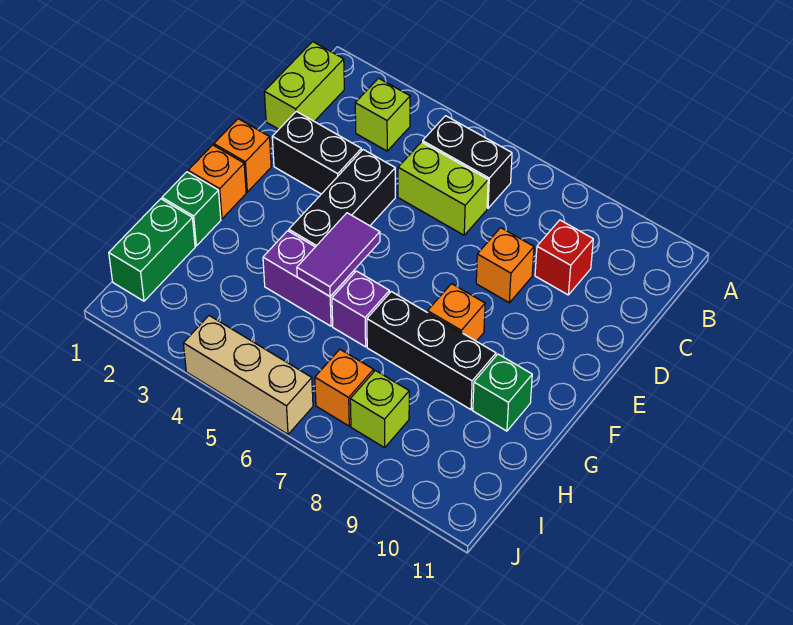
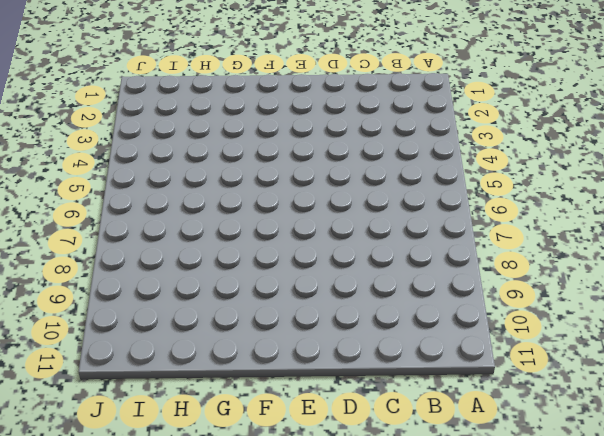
none -> lime 1x2 brick [264,42,344,129]
none -> lime 1x1 brick [355,78,410,151]
none -> black 1x2 brick [423,116,512,208]

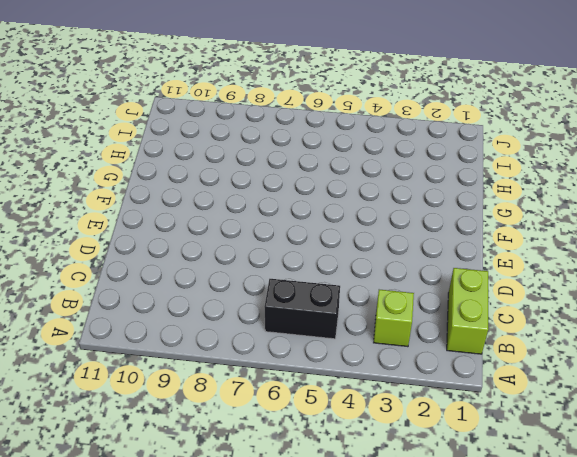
none -> lime 1x2 brick [398,142,488,235]
none -> red 1x1 brick [535,220,593,295]
none -> black 1x2 brick [272,111,361,194]

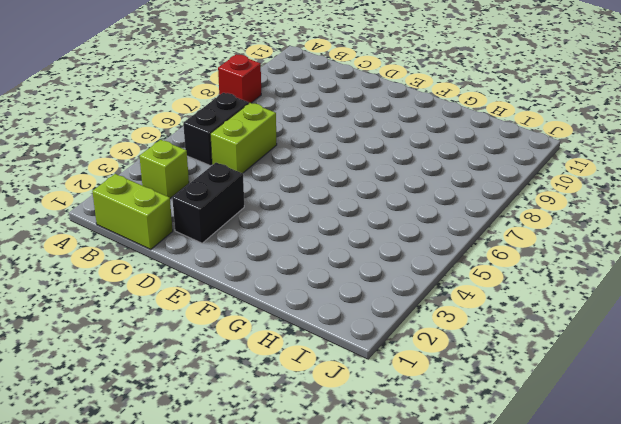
red 1x1 brick [218,54,261,103] -> red 1x1 brick moved to [535,220,593,295]
none -> black 1x3 brick [289,150,395,247]
none -> orange 1x1 brick [476,228,534,303]
none -> orange 1x1 brick [214,119,271,192]

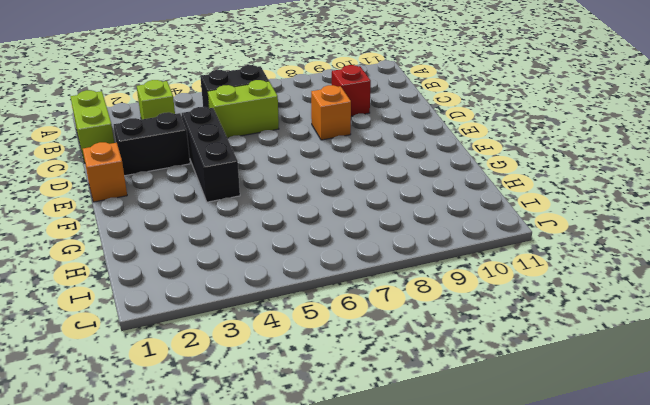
none -> orange 1x1 brick [188,145,246,219]
none -> orange 1x1 brick [428,284,485,341]
none -> green 1x1 brick [162,172,221,246]

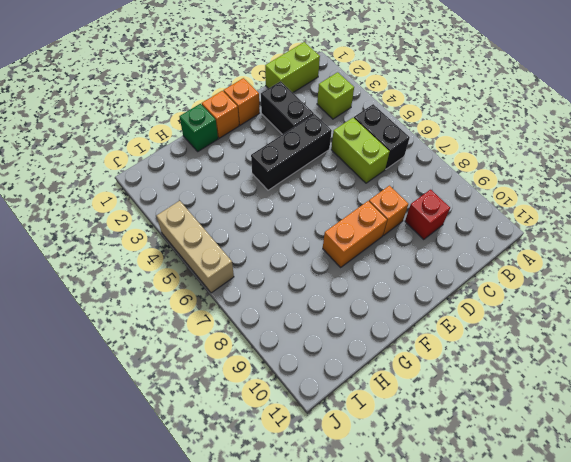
orange 1x2 brick [323,201,387,267] -> orange 1x1 brick [428,284,485,341]
none -> purple 1x2 brick [263,231,355,326]
none -> purple 1x1 brick [332,271,389,347]
none -> black 1x3 brick [367,292,496,410]

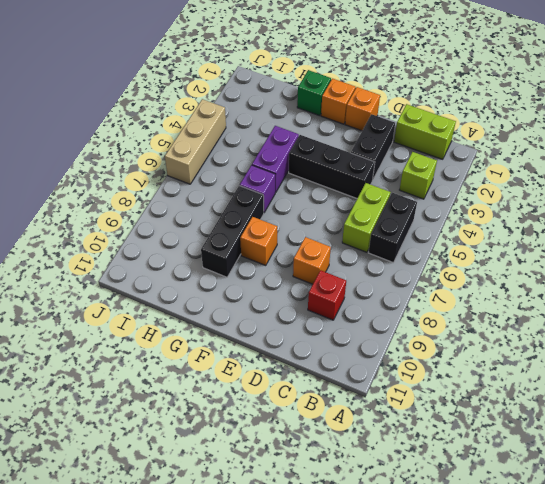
none -> green 1x1 brick [473,354,532,431]
none -> green 1x2 brick [109,199,195,301]
none -> orange 1x1 brick [315,349,374,426]

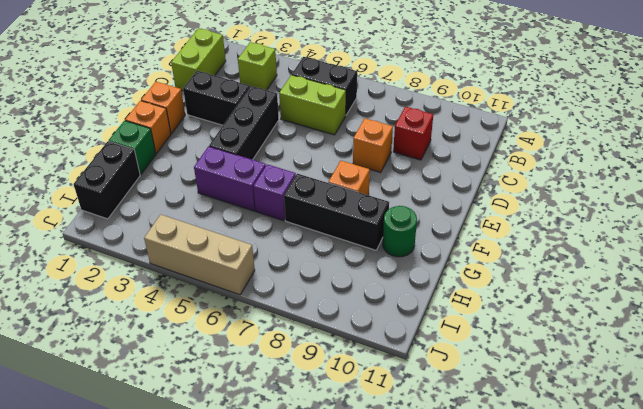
green 1x1 round brick [383,206,417,257] -> green 1x1 brick [473,354,532,431]
black 1x2 brick [74,141,140,219] -> green 1x2 brick [109,199,195,301]
none -> orange 1x1 brick [315,349,374,426]
none -> lime 1x1 brick [350,370,409,448]
none -> purple 1x2 tile [297,213,380,296]

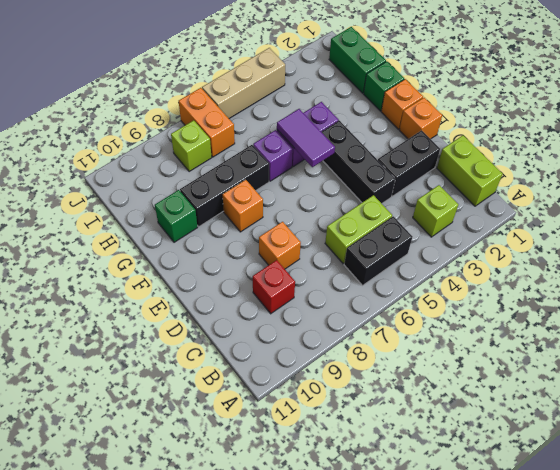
orange 1x2 brick [179,88,235,157] -> orange 1x1 brick [315,349,374,426]

